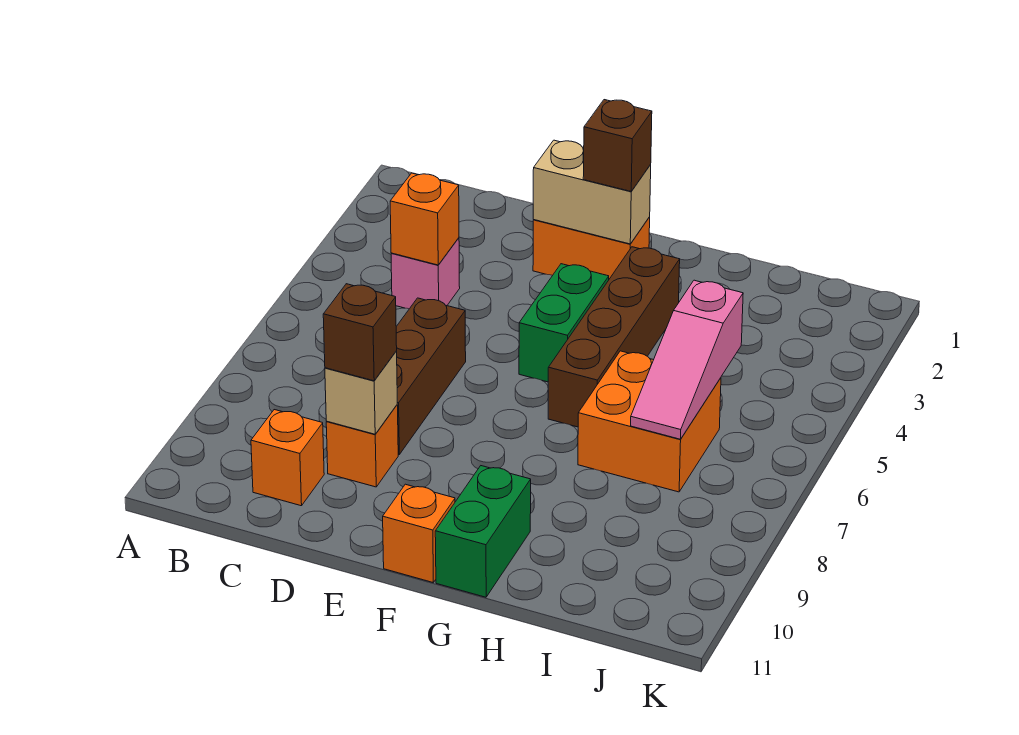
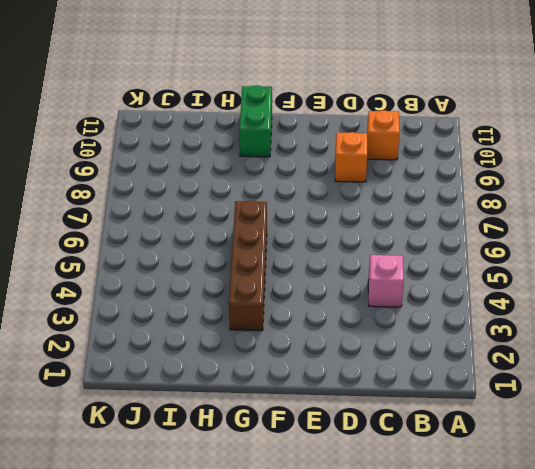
none -> brown 1x3 brick [396,298,466,455]
none -> orange 1x2 brick [533,217,650,279]
none -> green 1x2 brick [519,264,609,382]

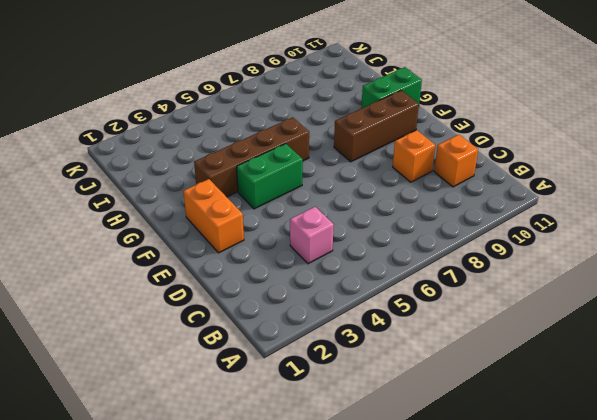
brown 1x3 brick [334,90,419,162] -> brown 1x3 brick moved to [396,298,466,455]
none -> orange 1x1 brick [383,484,455,582]
none -> orange 2x2 brick [578,351,721,492]
none -> orange 1x1 brick [390,173,459,265]

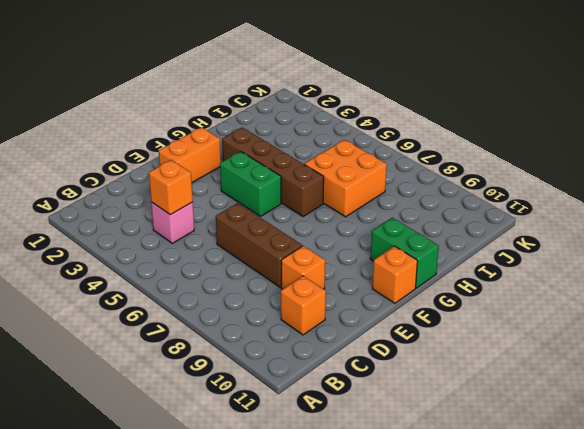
none -> tan 1x1 brick [325,351,397,434]
none -> tan 1x2 brick [533,140,651,244]
none -> pink 1x3 slope [631,280,743,439]

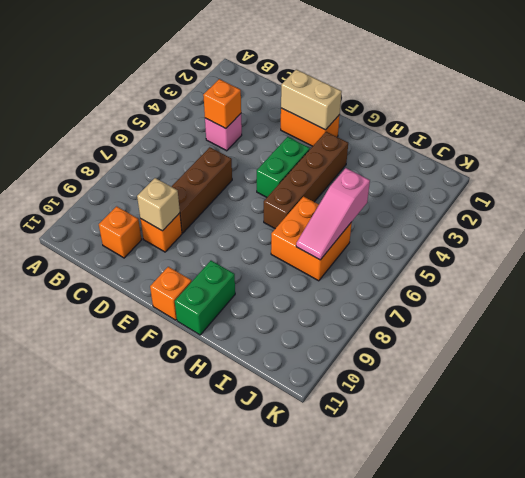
none -> brown 1x1 brick [323,284,397,381]
none -> brown 1x1 brick [583,100,652,191]

